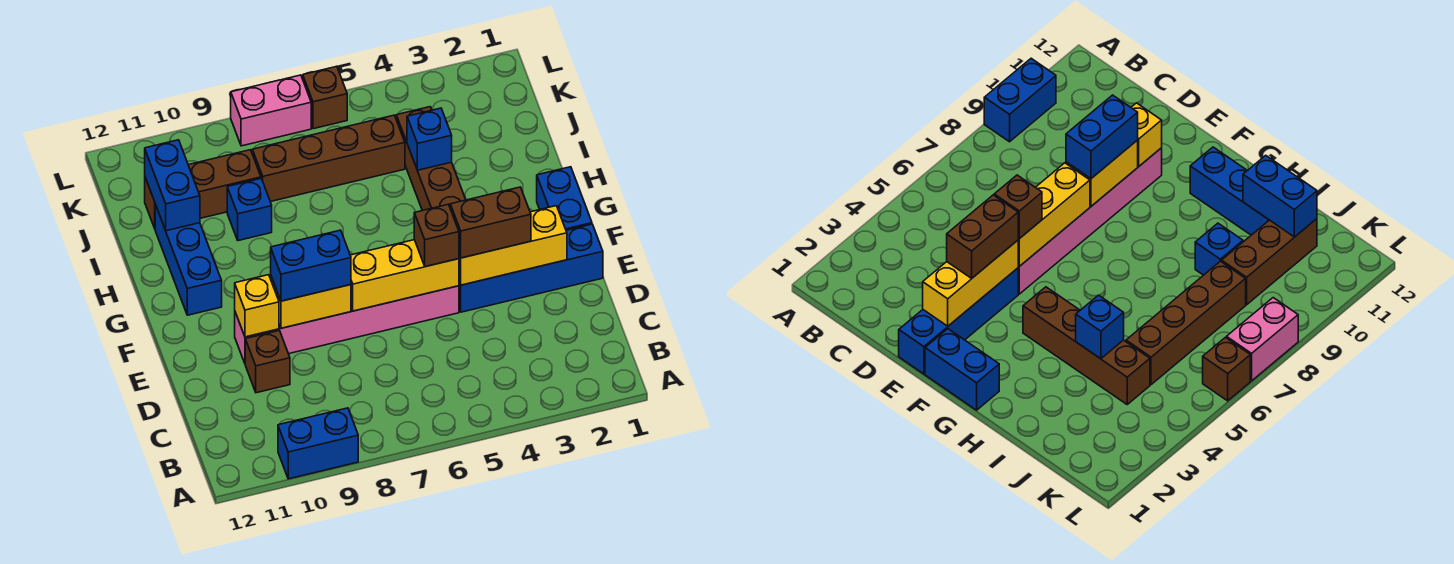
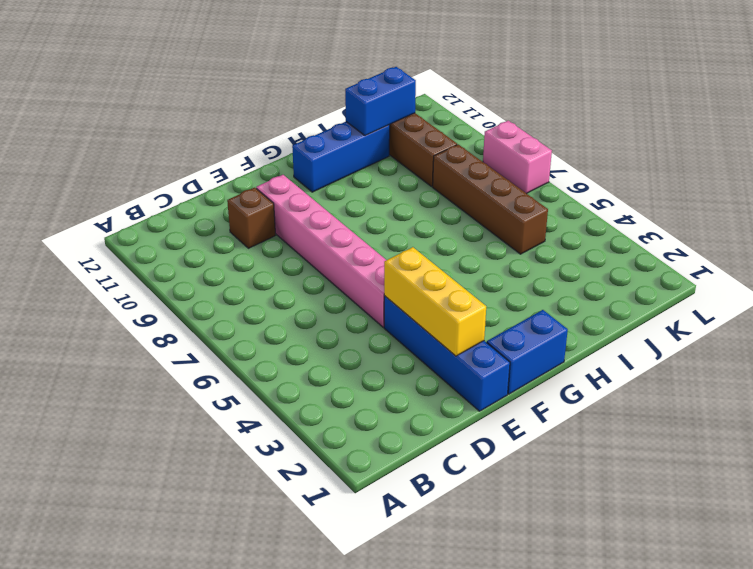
none -> blue 1x2 brick [278,408,358,479]
none -> brown 1x4 brick [396,107,466,211]
none -> blue 1x1 brick [227,179,272,241]

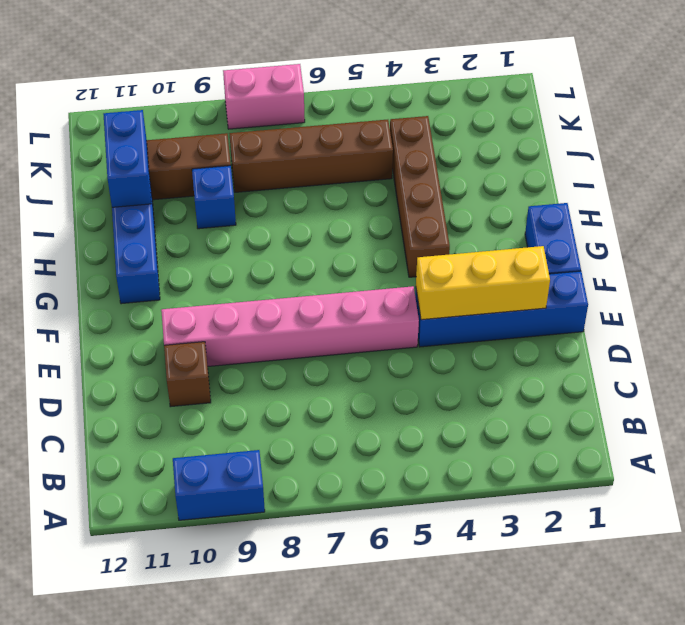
none -> brown 1x1 brick [303,66,347,129]
none -> yellow 1x3 brick [350,240,459,311]
none -> yellow 1x2 brick [271,277,351,328]

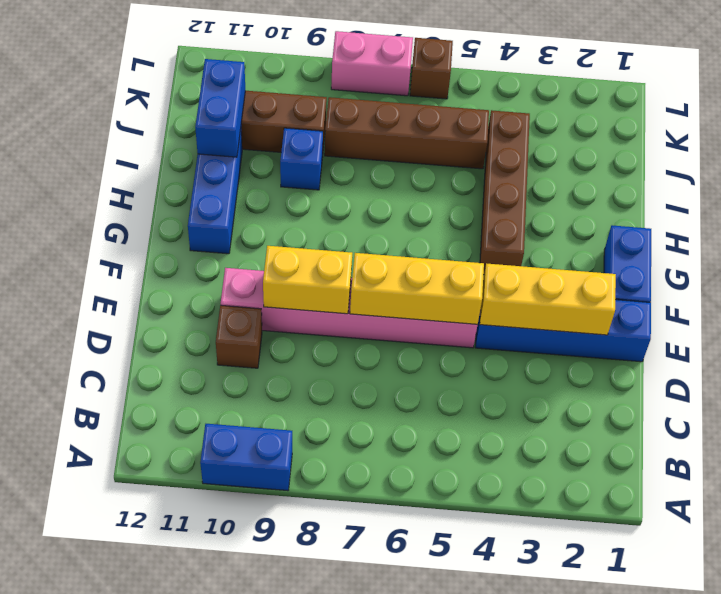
none -> yellow 1x1 brick [235,275,279,337]
none -> blue 1x1 brick [407,108,452,170]
none -> brown 1x2 brick [450,187,531,258]

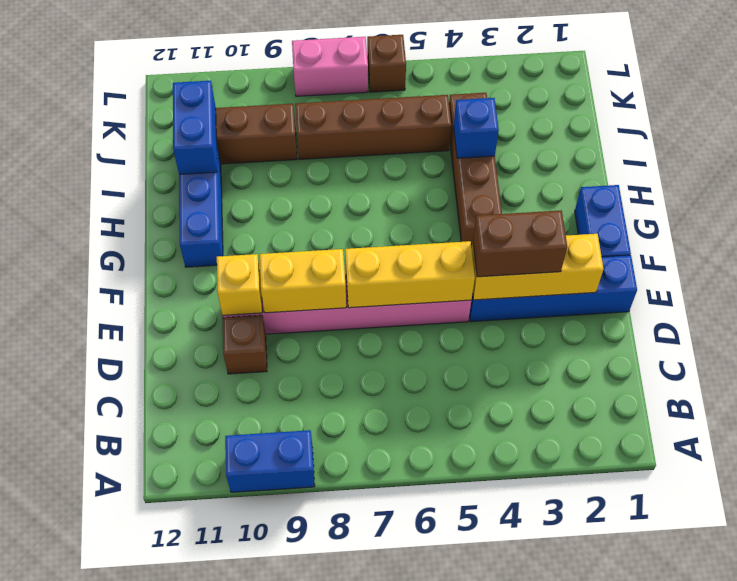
none -> blue 1x1 brick [227,179,272,241]
none -> brown 1x1 brick [414,204,459,267]
none -> blue 1x2 brick [271,230,351,301]

